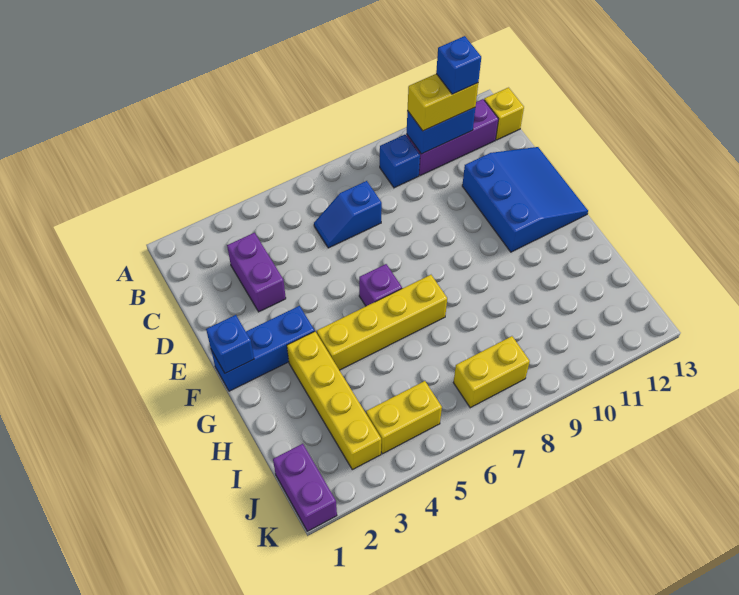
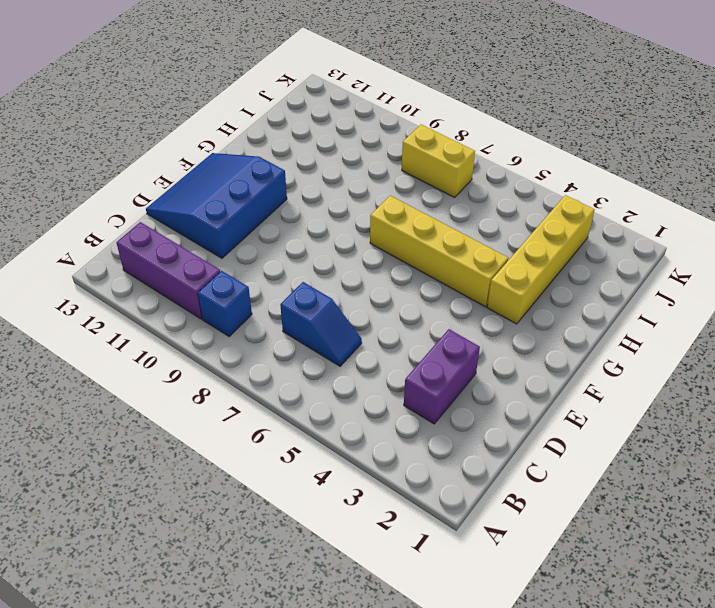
none -> yellow 1x1 brick [484,88,524,140]
none -> blue 1x3 brick [211,306,315,391]
none -> purple 1x1 brick [359,264,402,306]

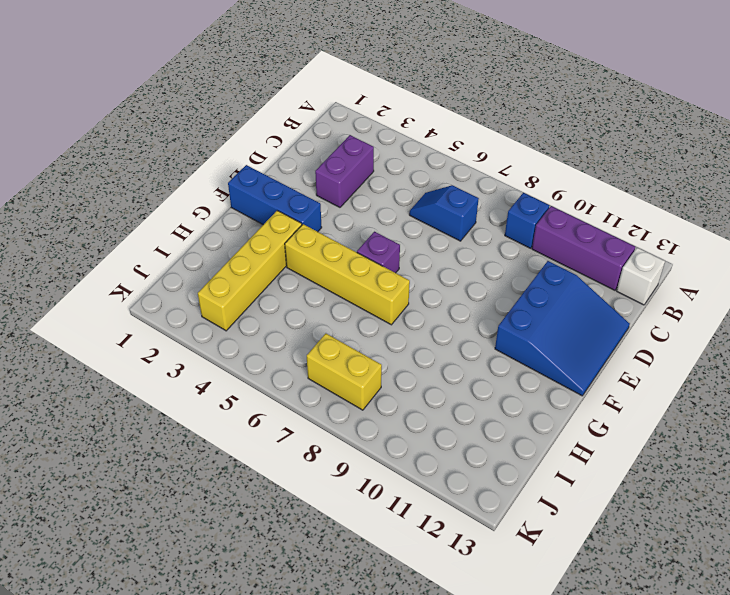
white 1x1 brick [617,248,665,305] -> yellow 1x1 brick [484,88,524,140]
none -> purple 1x2 brick [273,444,337,531]
none -> yellow 1x2 brick [366,381,442,454]
none -> blue 1x2 brick [407,108,475,154]

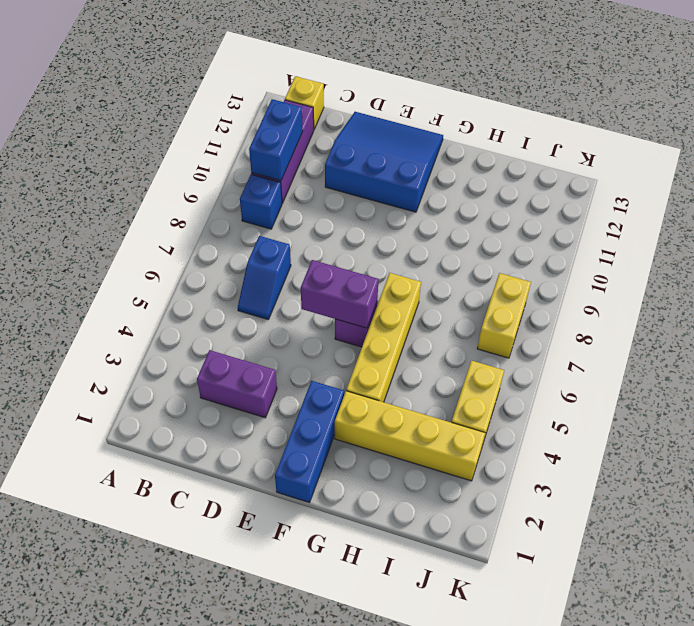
purple 1x2 brick [301,260,379,328] -> purple 1x2 brick moved to [273,444,337,531]
none -> blue 1x1 brick [206,315,254,373]
none -> yellow 1x2 brick [407,74,478,131]
none -> blue 1x1 brick [436,36,481,94]

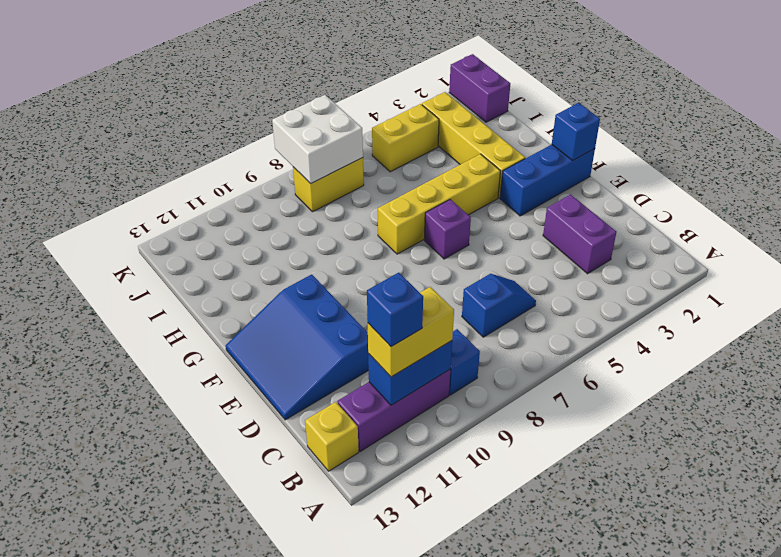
white 2x2 brick [272,95,363,184] -> none

